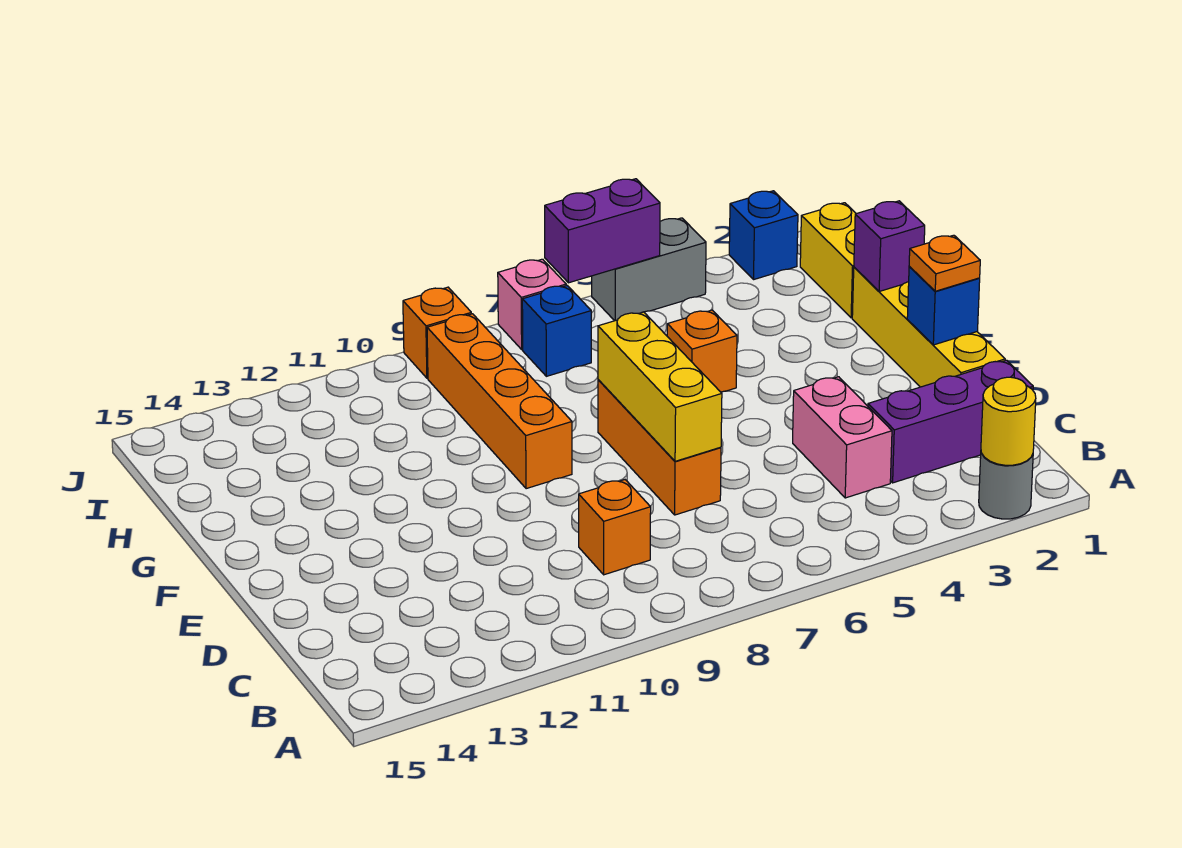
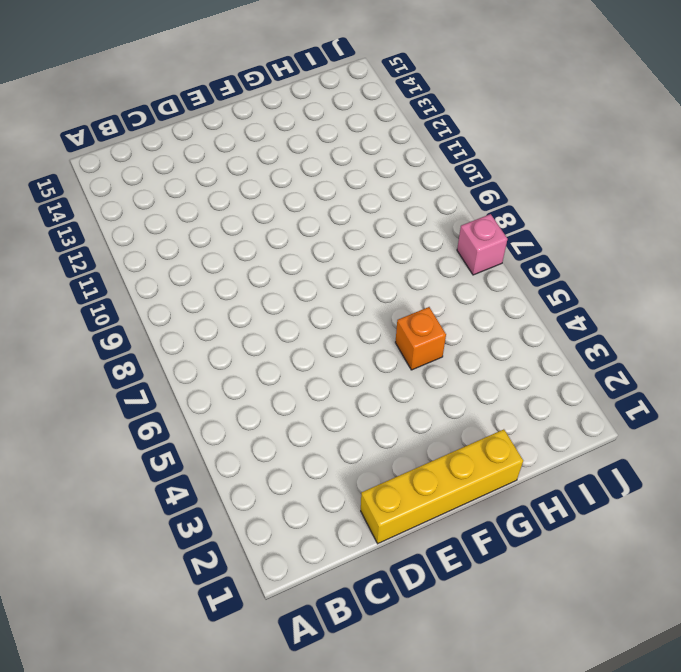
none -> grey 1x1 round brick [979,453,1033,519]
none -> purple 1x3 brick [868,360,1033,483]
none -> pink 1x2 brick [793,377,892,498]

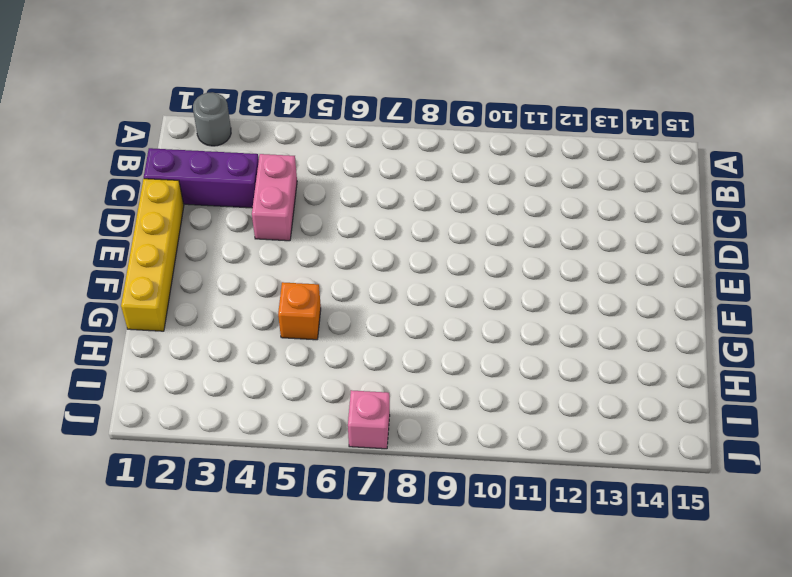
none -> orange 1x1 brick [579,480,651,575]
none -> orange 1x3 brick [598,380,721,515]
none -> orange 1x4 brick [427,314,572,489]

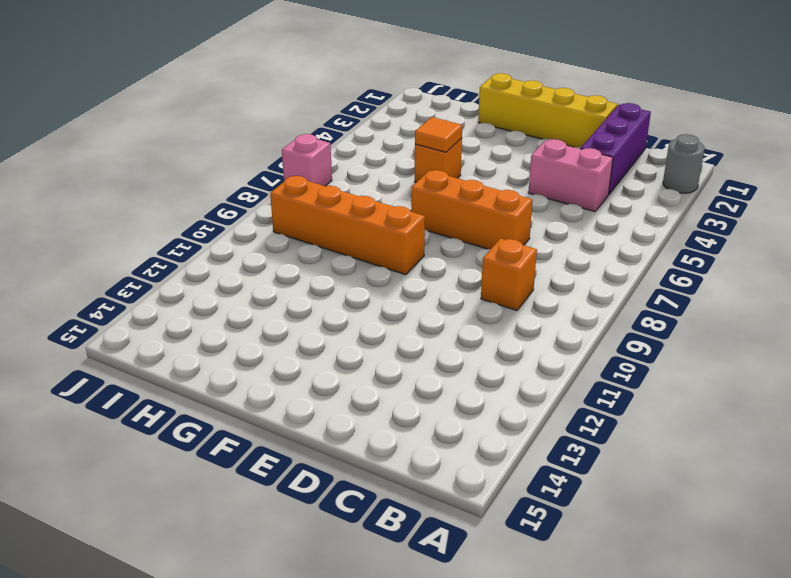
orange 1x1 tile [415,117,462,152] -> none
none -> yellow 1x2 brick [800,203,856,318]
none -> blue 1x1 brick [522,286,591,376]
none -> blue 1x1 brick [729,191,798,279]

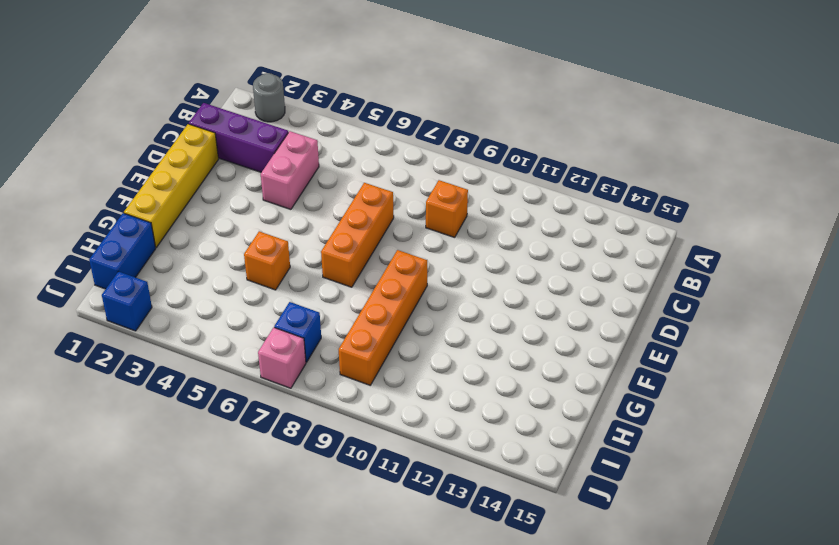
blue 1x2 brick [89,213,156,289] -> yellow 1x2 brick [800,203,856,318]
none -> grey 1x2 brick [592,218,706,321]
none -> orange 1x1 brick [403,287,471,378]
none -> yellow 1x1 round brick [981,377,1036,465]

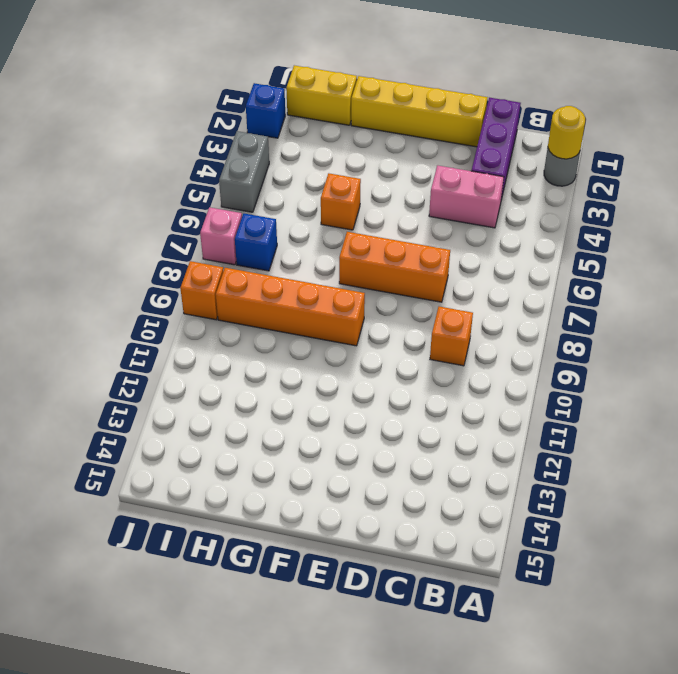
none -> yellow 1x3 brick [598,312,722,461]
none -> blue 1x1 brick [907,266,980,345]
none -> purple 1x1 brick [854,201,925,291]

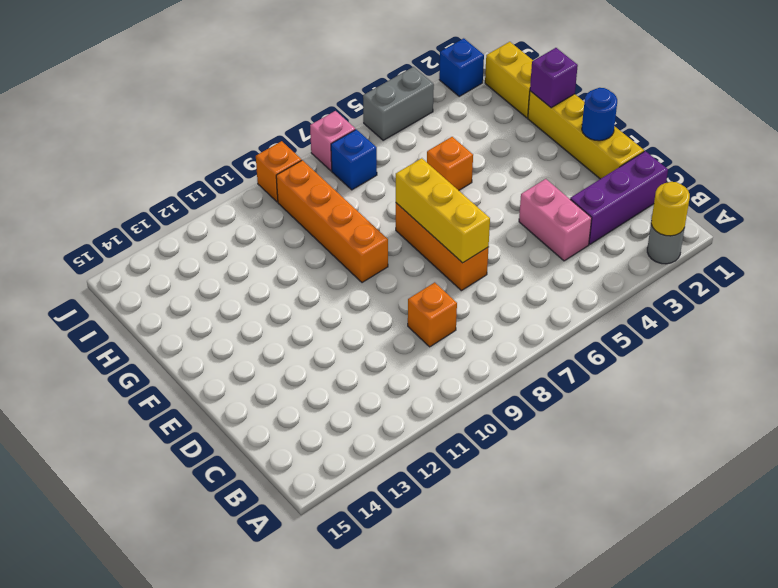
blue 1x1 round brick [582,88,617,141] -> blue 1x1 brick [907,266,980,345]
none -> purple 1x2 brick [545,179,660,283]
none -> orange 1x1 plate [909,235,980,291]

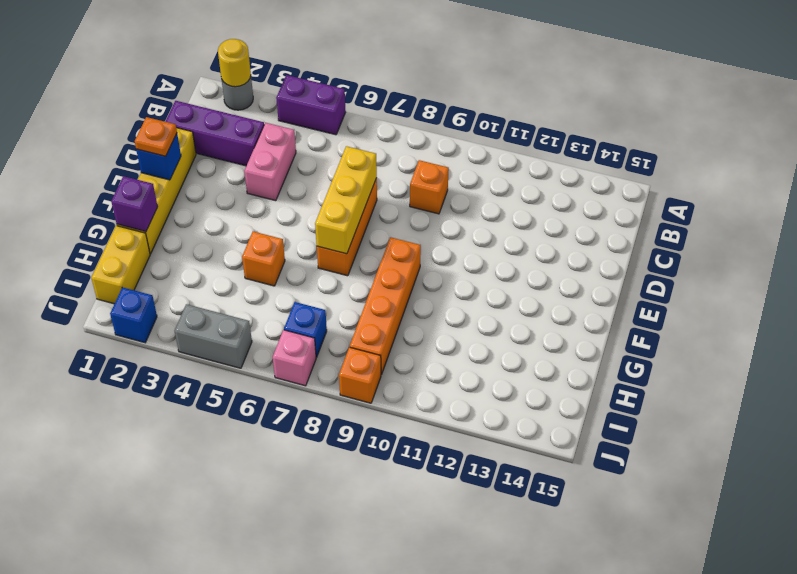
purple 1x2 brick [276,75,346,135] -> purple 1x2 brick moved to [545,179,660,283]

